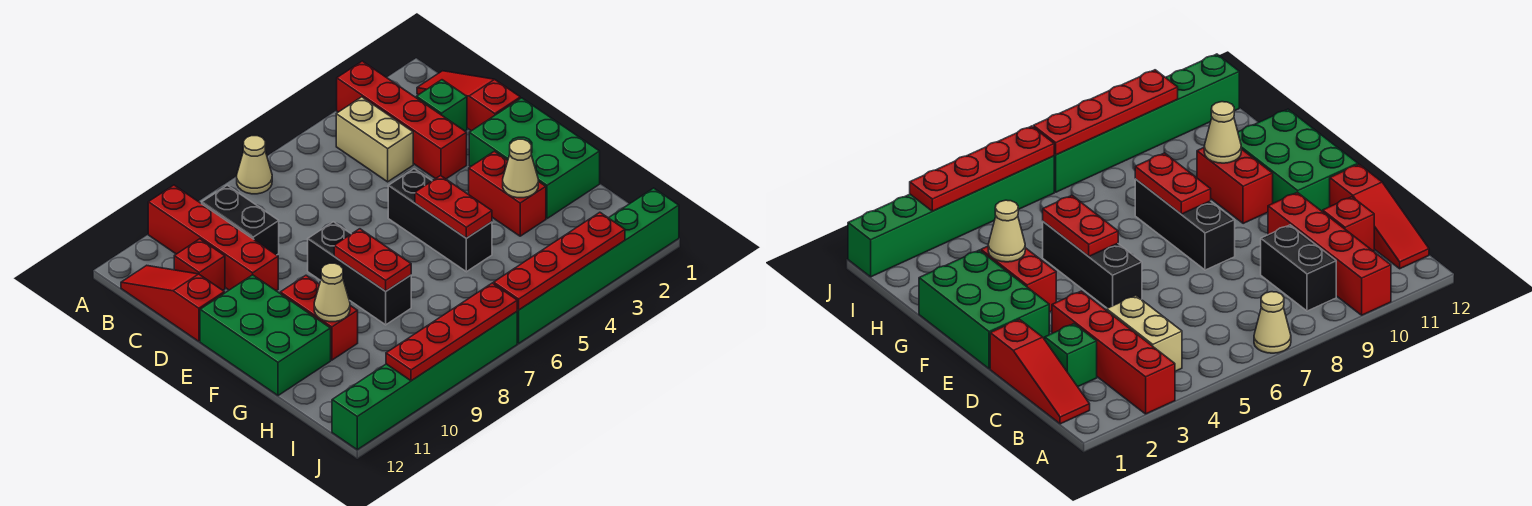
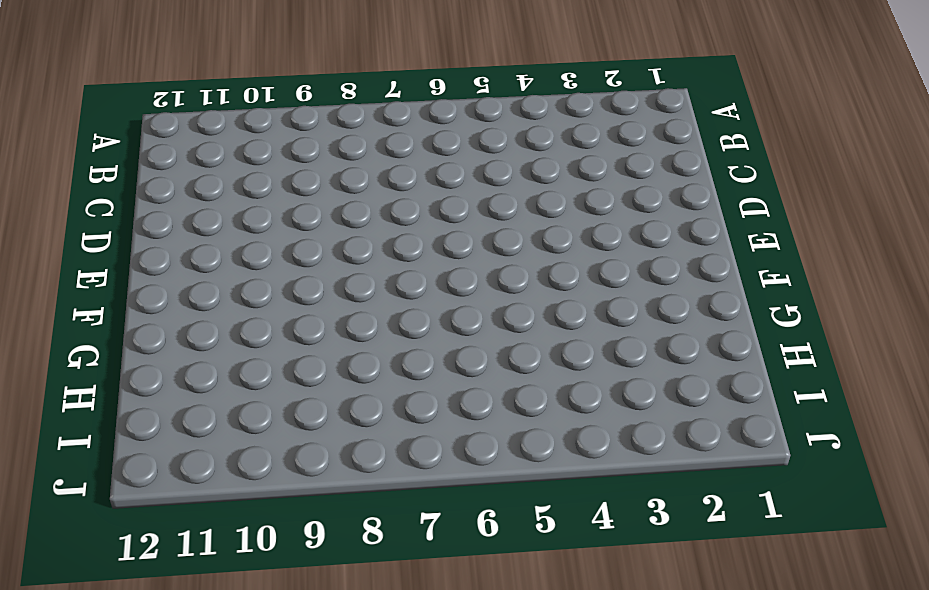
none -> red 1x4 brick [337,61,467,179]
none -> tan 1x1 cone [237,136,272,194]
none -> red 1x4 brick [148,185,278,291]

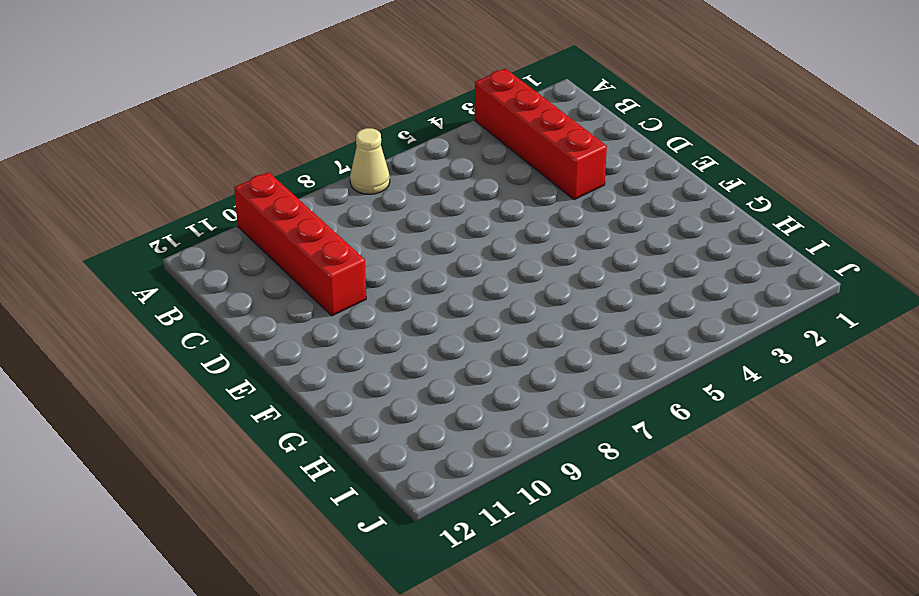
none -> red 1x3 slope [417,71,520,131]
none -> tan 1x2 brick [336,97,413,182]
none -> black 1x2 brick [202,185,279,255]

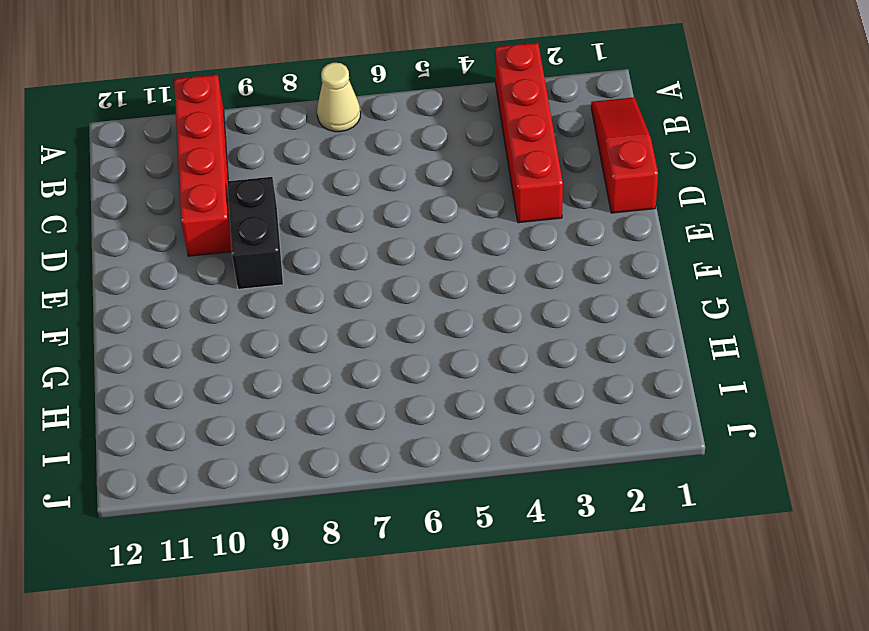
black 1x2 brick [227,177,283,289] -> black 1x2 brick moved to [202,185,279,255]
none -> tan 1x2 brick [336,97,413,182]
none -> red 1x3 slope [121,265,224,341]
none -> green 1x1 brick [416,80,467,131]

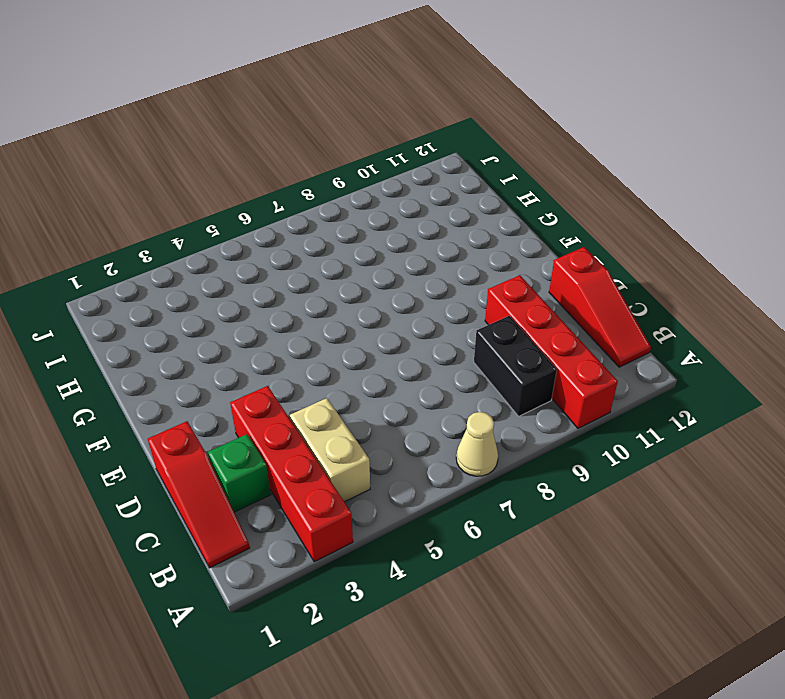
none -> red 1x1 brick [174,239,225,290]
none -> green 2x3 brick [469,98,600,219]
none -> black 1x3 brick [388,169,492,272]

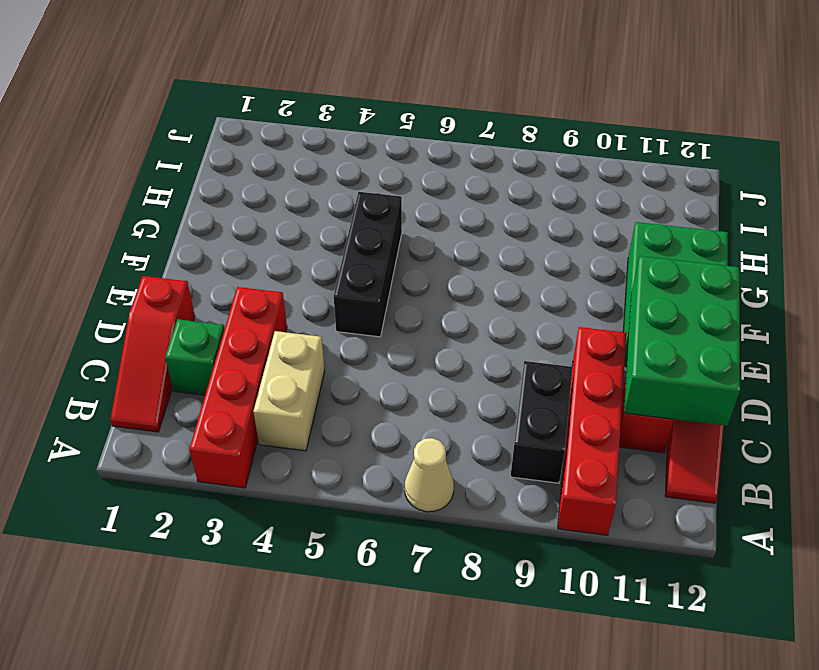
green 2x3 brick [624,256,740,426] -> green 2x3 brick moved to [469,98,600,219]
none -> black 1x3 brick [308,222,411,325]
none -> red 1x2 brick [469,151,546,236]
none -> red 1x2 brick [280,275,358,360]

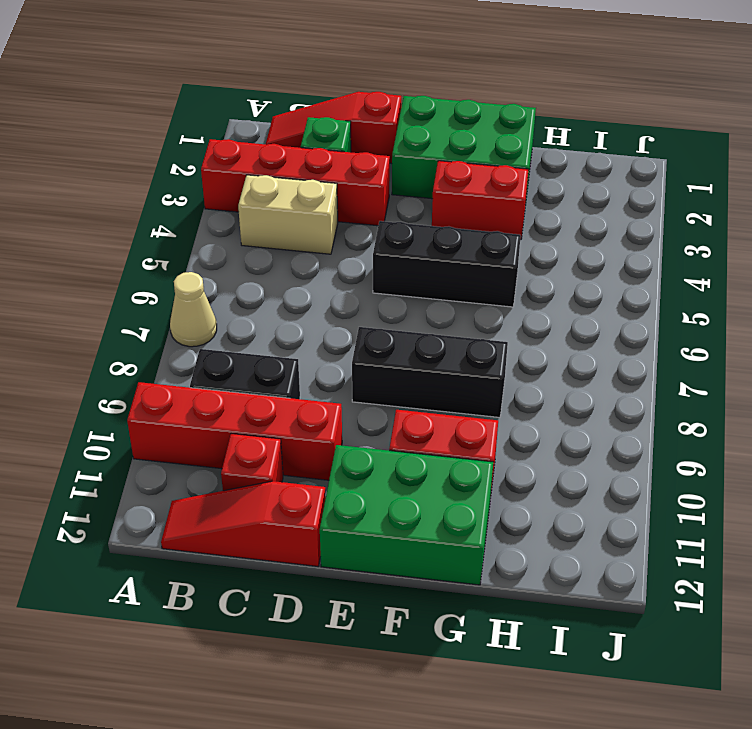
none -> green 1x6 brick [517,188,679,343]
none -> green 1x6 brick [332,312,517,450]
none -> red 1x2 plate [415,176,492,238]

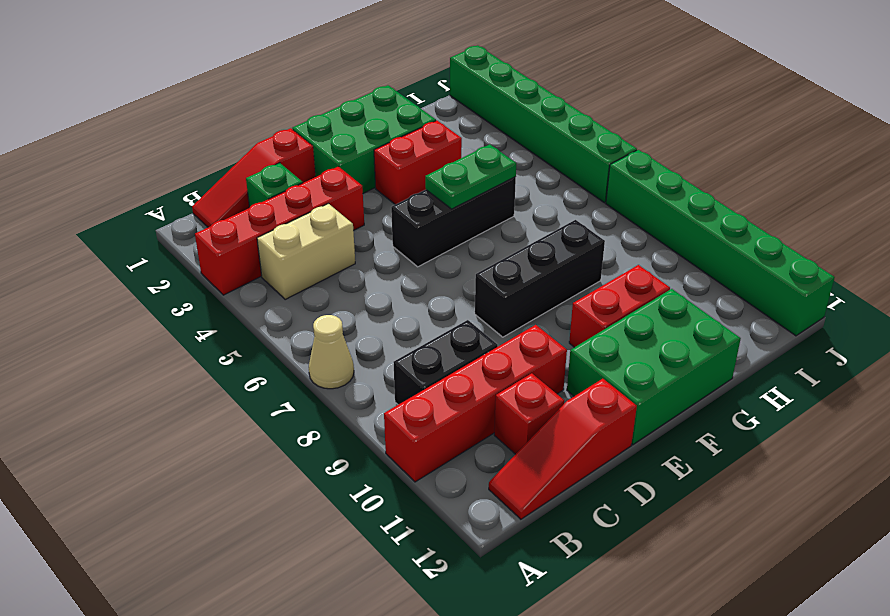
green 1x2 plate [425,144,516,209] -> red 1x2 plate [415,176,492,238]
none -> red 1x2 plate [334,229,411,291]
none -> tan 1x1 cone [503,139,538,198]
none -> tan 1x1 cone [314,263,350,322]

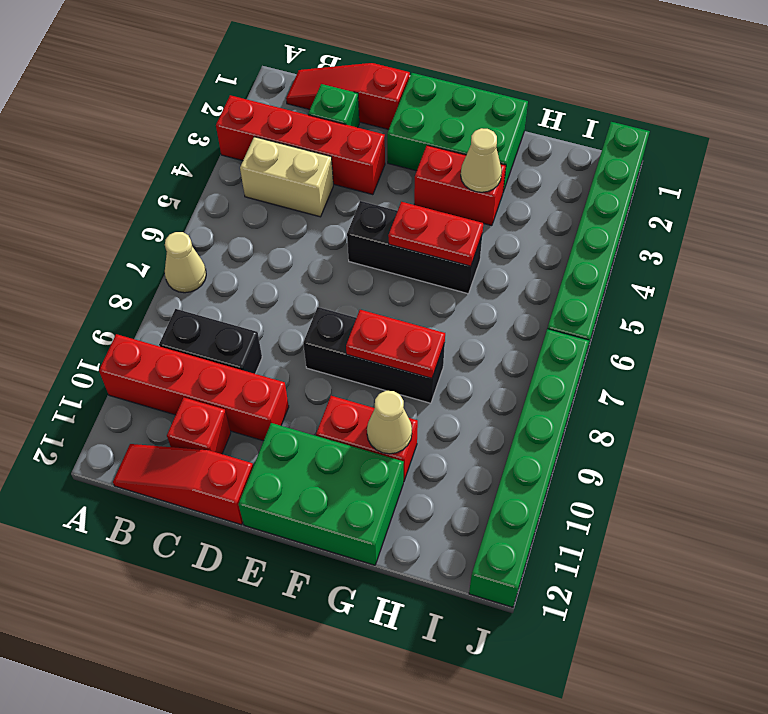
none -> red 1x4 plate [494,212,625,310]
none -> red 1x4 plate [386,283,517,381]

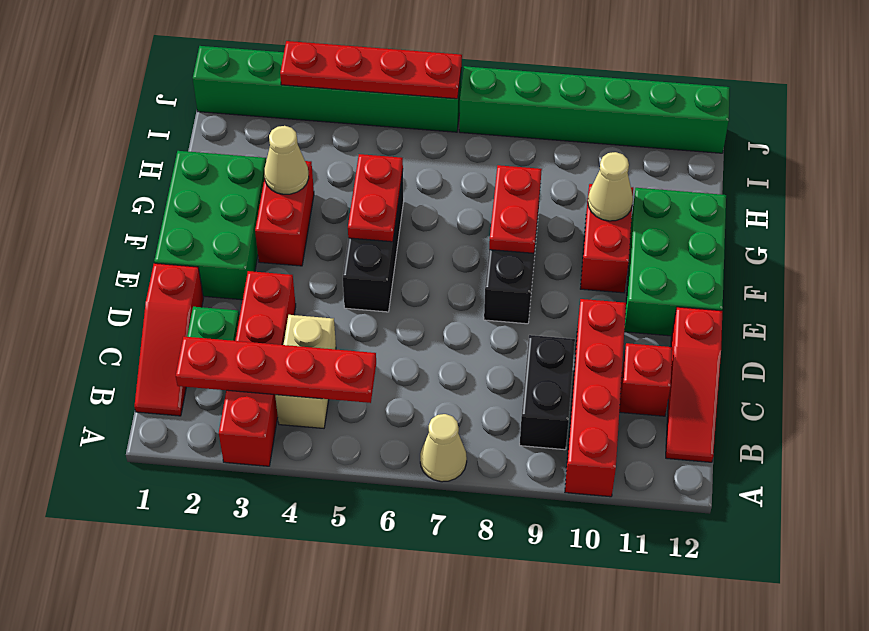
red 1x4 plate [176,337,376,403] -> red 1x4 plate moved to [386,283,517,381]

